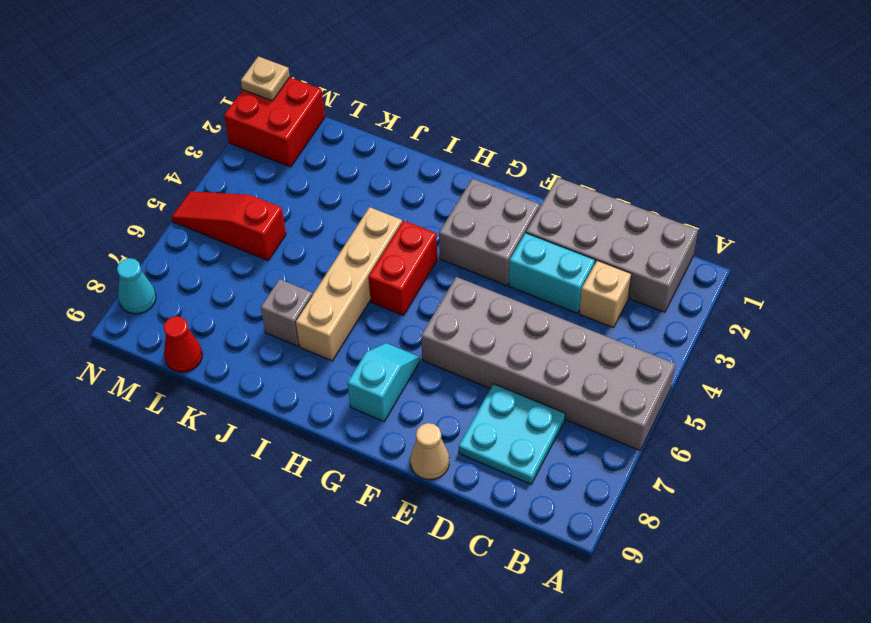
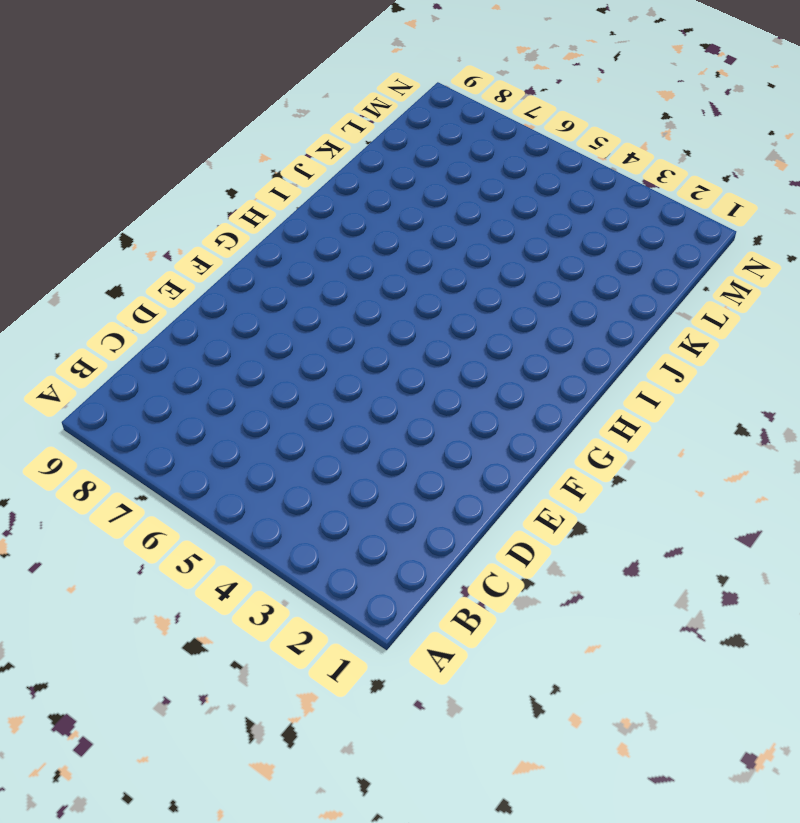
none -> grey 2x6 brick [421,277,675,450]
none -> grey 2x4 brick [526,177,698,312]
none -> tan 1x1 brick [579,261,631,328]

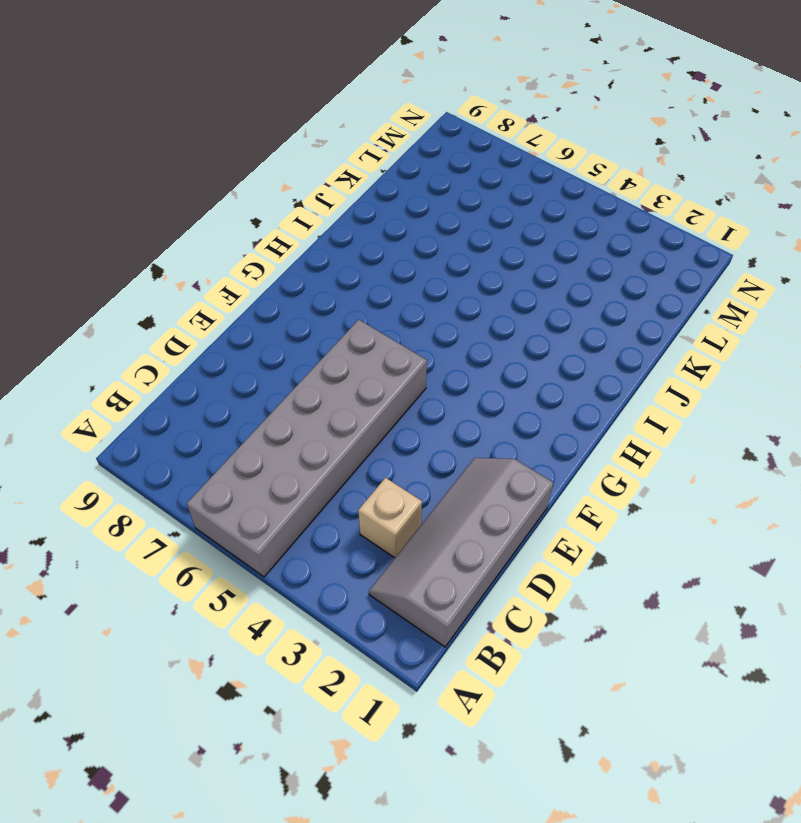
grey 2x4 slope [369,458,553,647] -> grey 2x4 brick [526,177,698,312]
none -> cyan 2x2 plate [459,384,565,484]
none -> cyan 1x2 brick [509,233,595,313]
none -> tan 1x1 cone [410,423,449,480]

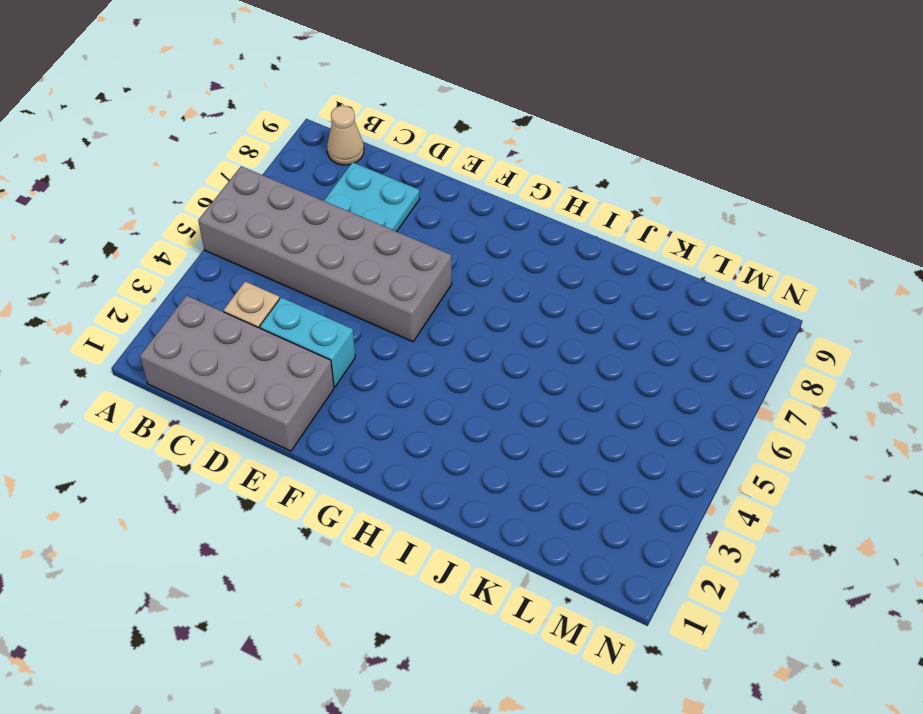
tan 1x1 cone [327,106,364,165] -> tan 1x1 cone moved to [410,423,449,480]
none -> grey 2x2 brick [439,179,540,286]
none -> cyan 1x2 slope [347,343,420,421]
none -> red 1x2 brick [368,221,437,316]

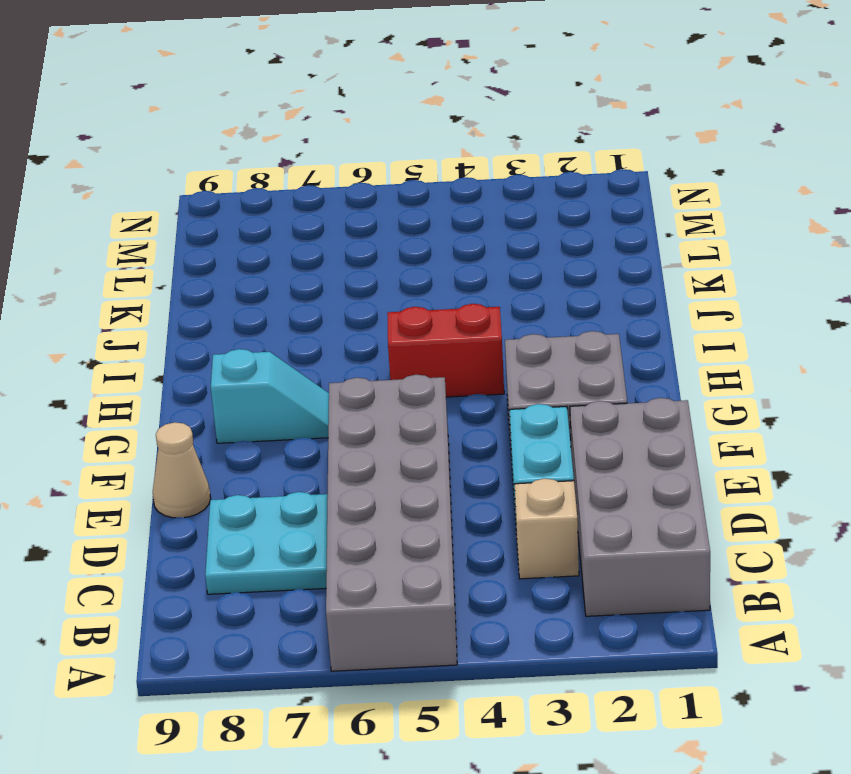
none -> tan 1x4 brick [296,207,402,361]
none -> grey 1x1 brick [261,279,312,346]
none -> red 1x3 slope [172,191,286,260]

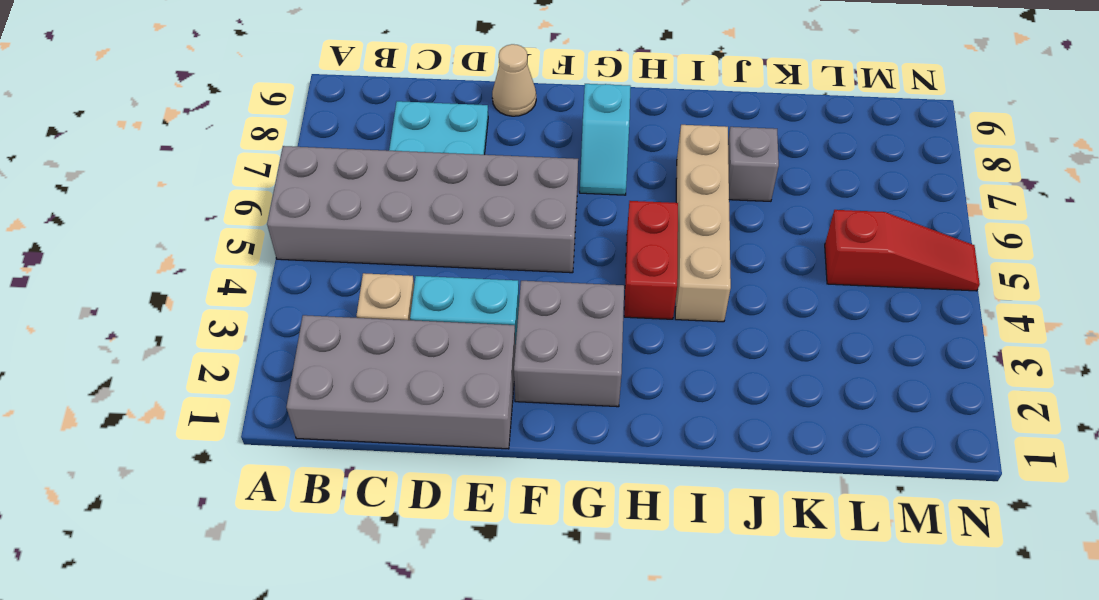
none -> red 1x1 cone [164,316,202,372]
none -> red 2x2 brick [224,77,325,167]
none -> cyan 1x1 cone [117,258,156,314]

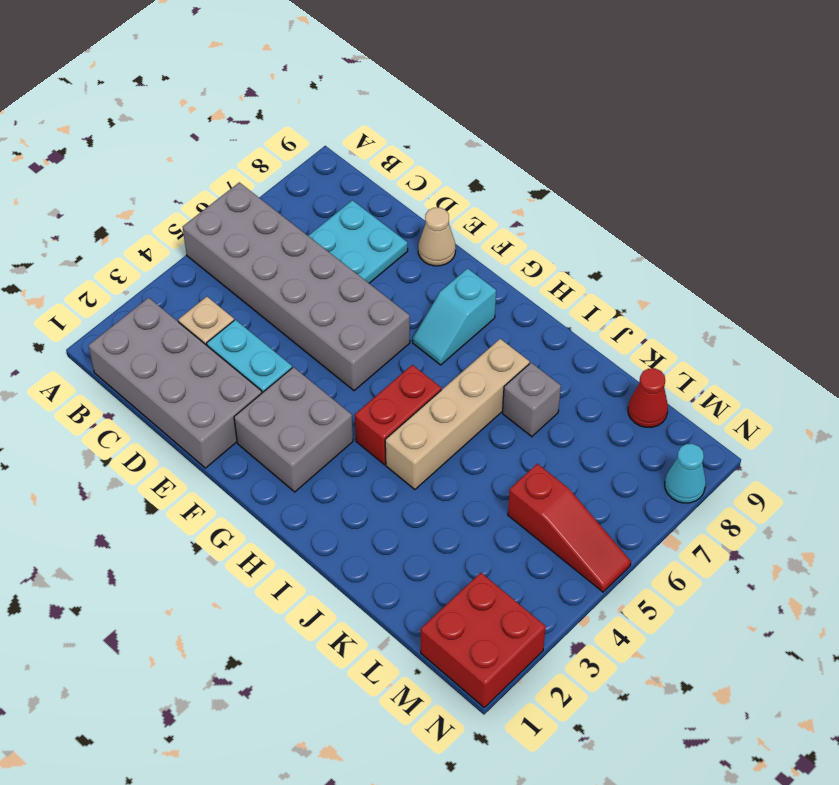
none -> tan 1x1 plate [241,56,290,101]

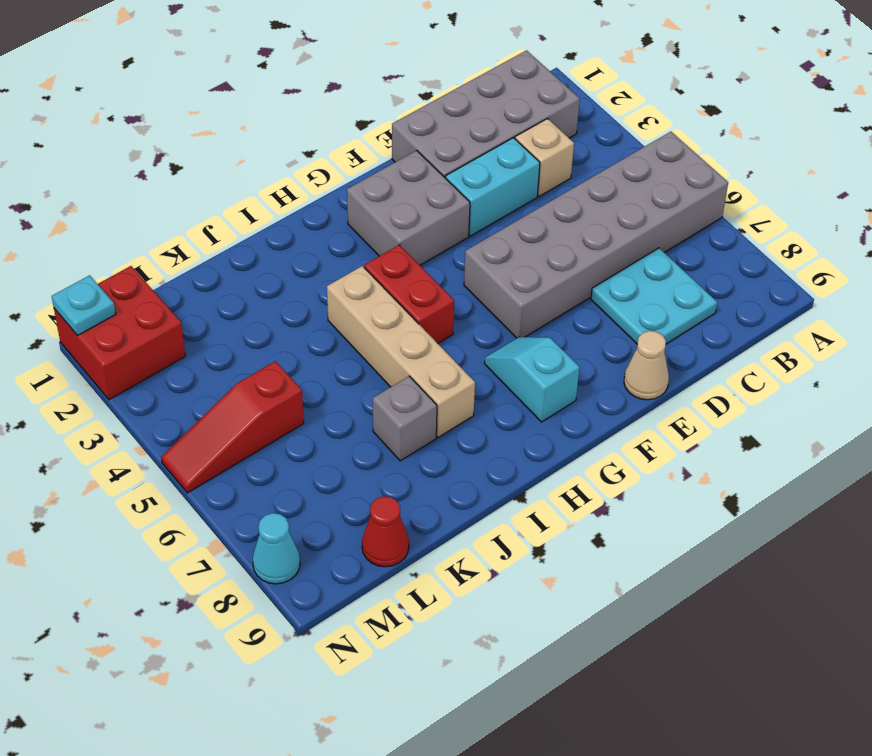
cyan 1x1 plate [52,275,116,335] -> tan 1x1 plate [241,56,290,101]

